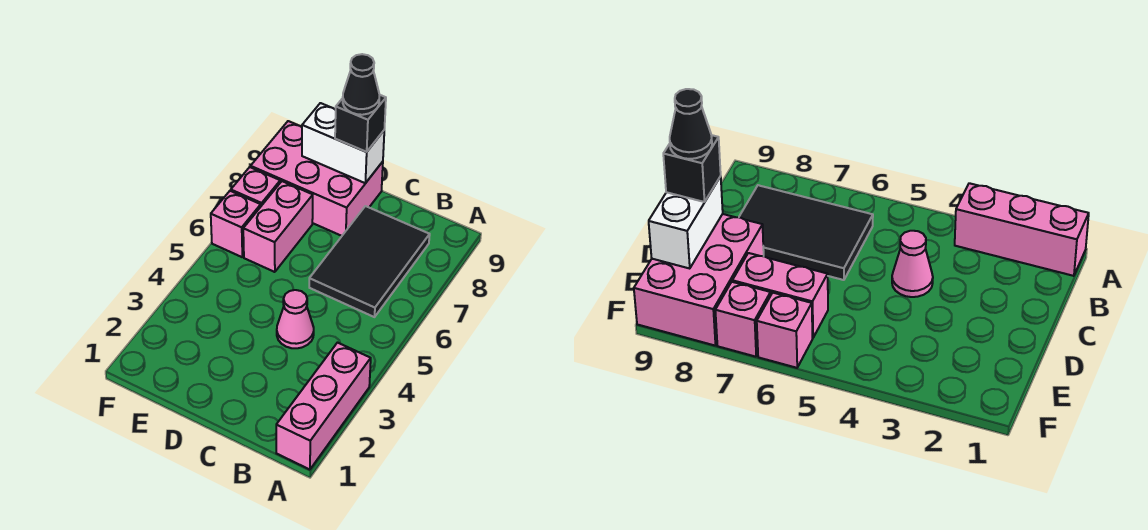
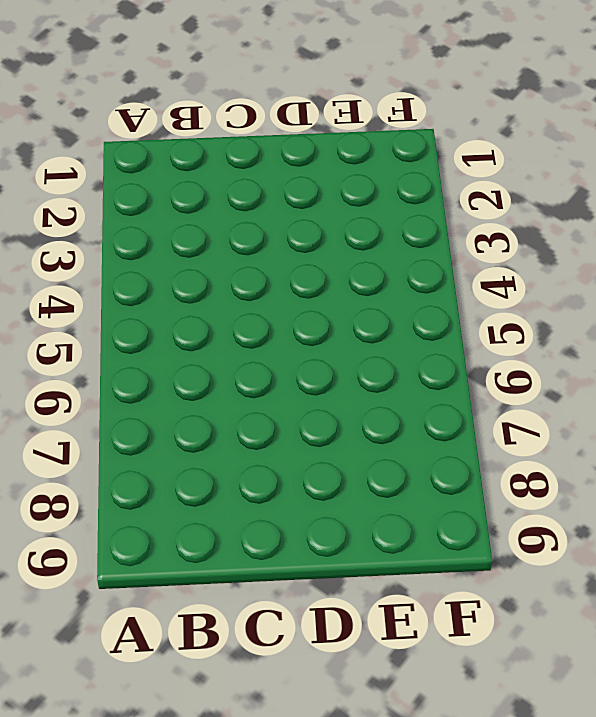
none -> pink 1x3 brick [276,343,371,470]
none -> black 2x3 tile [309,206,430,317]

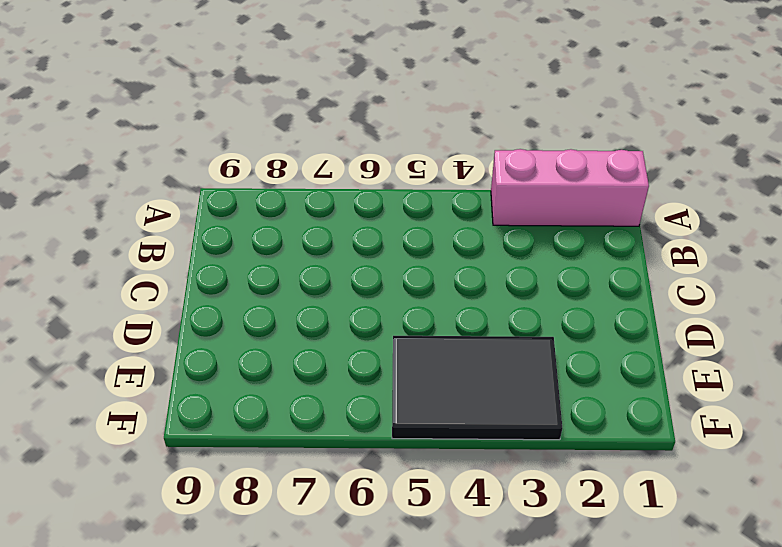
black 2x3 tile [392,336,562,440] -> black 2x3 tile moved to [309,206,430,317]
none -> pink 1x1 cone [277,290,314,348]
none -> pink 2x3 brick [251,121,383,236]

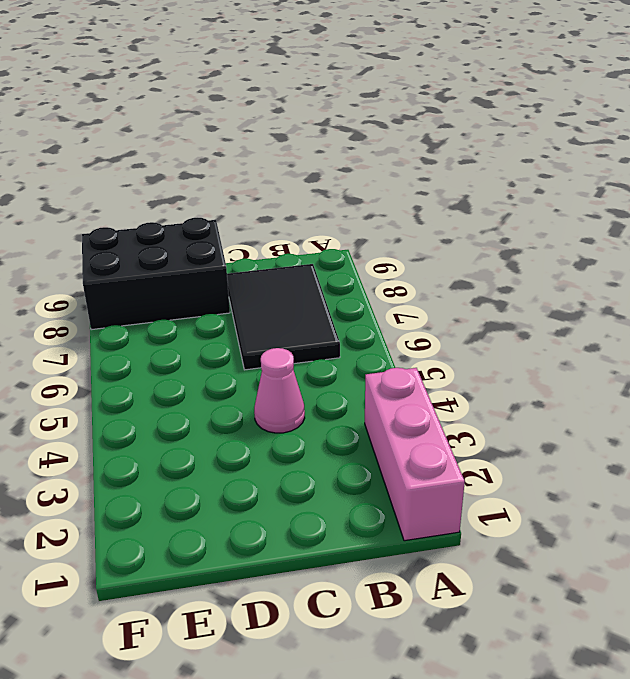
black 2x3 brick [82,218,230,330] -> pink 2x3 brick [251,121,383,236]
none -> pink 1x2 brick [243,181,313,272]
none -> pink 1x1 brick [211,191,261,257]

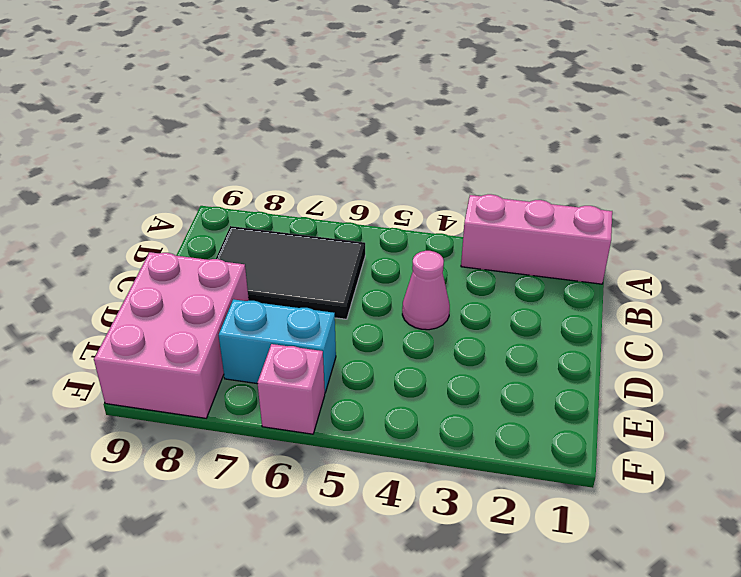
cyan 1x2 brick [219,299,336,392] -> pink 1x2 brick [243,181,313,272]
none -> pink 1x1 brick [231,167,280,206]
none -> white 1x2 brick [302,103,384,183]

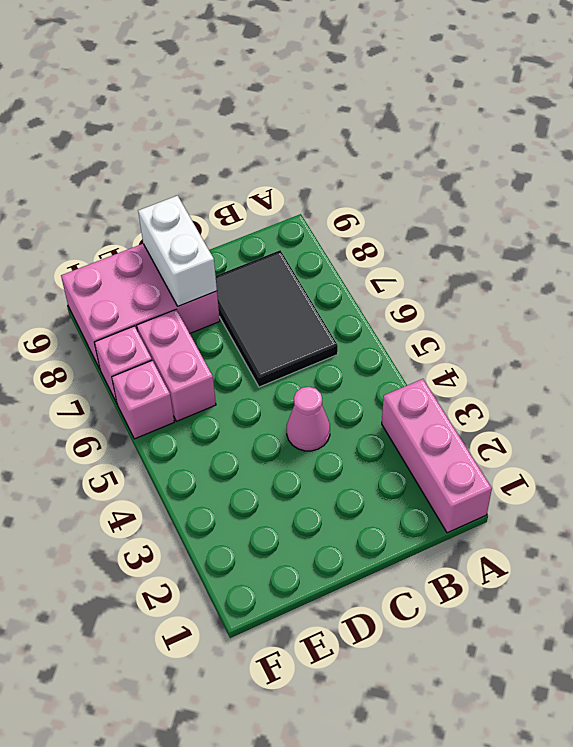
white 1x2 brick [138,196,217,306] -> white 1x2 brick turned to [302,103,384,183]
none -> black 1x1 brick [335,95,386,152]
none -> black 1x1 cone [343,54,379,115]

